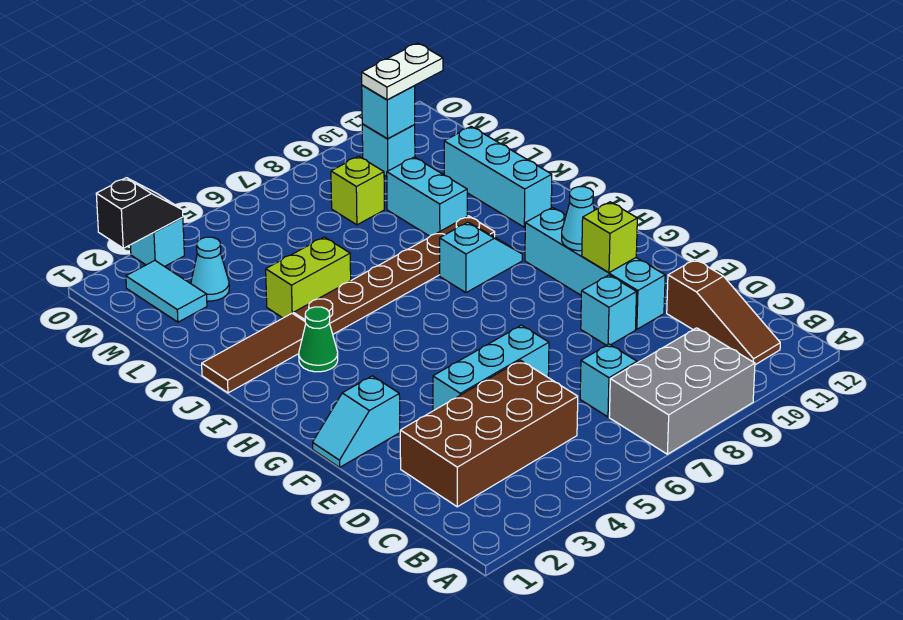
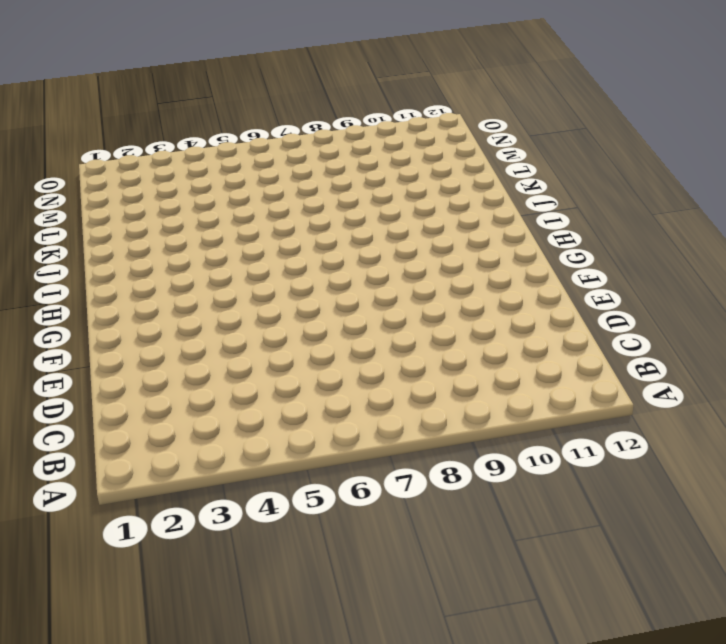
none -> grey 2x3 brick [609,328,755,454]
none -> brown 1x3 slope [667,260,780,365]
none -> brown 2x4 brick [400,360,578,507]

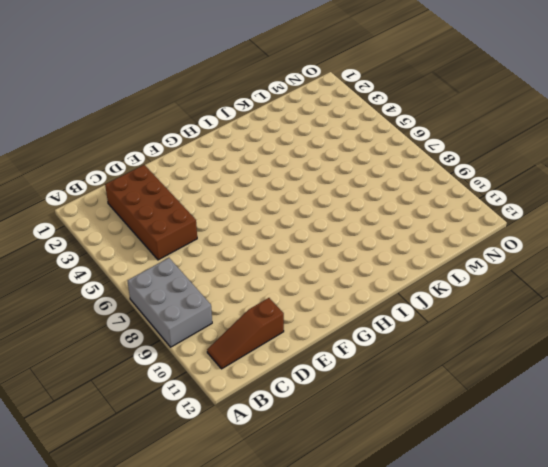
none -> cyan 1x1 brick [580,344,637,417]
none -> cyan 1x3 brick [433,325,549,411]
none -> cyan 1x1 brick [581,275,637,345]

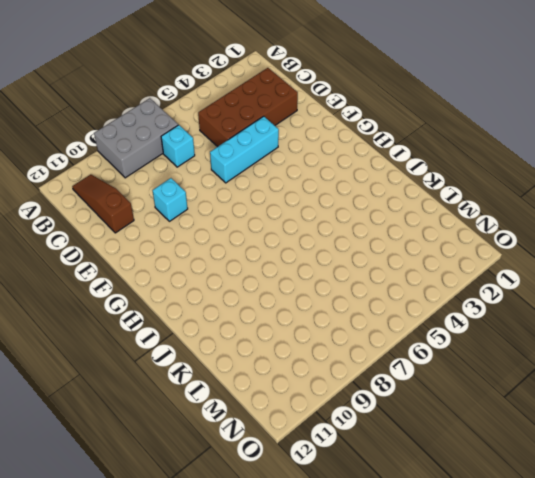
none -> cyan 1x4 brick [525,208,665,329]
none -> cyan 1x2 slope [313,376,400,467]
none -> green 1x1 cone [299,307,338,372]

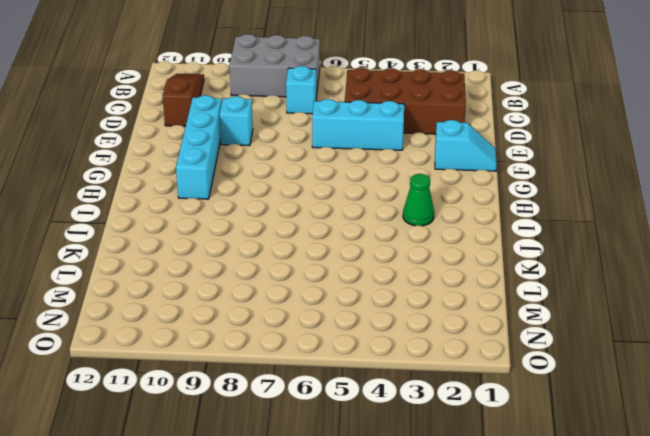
none -> cyan 1x2 slope [440,222,522,293]
none -> brown 1x3 tile [202,313,306,393]
none -> brown 1x6 plate [294,216,495,334]

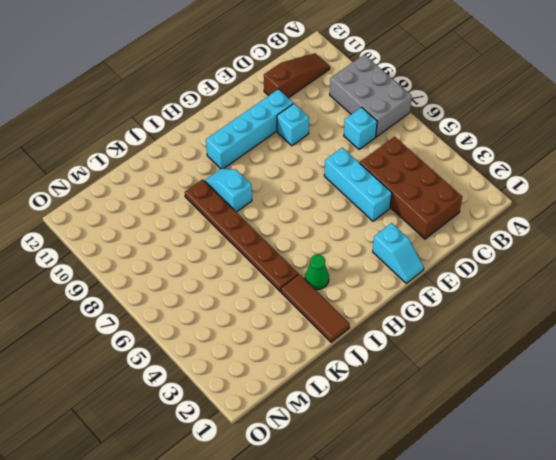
none -> cyan 1x3 brick [444,127,552,227]
none -> lime 1x2 brick [266,237,351,318]
none -> cyan 1x2 brick [387,157,467,236]

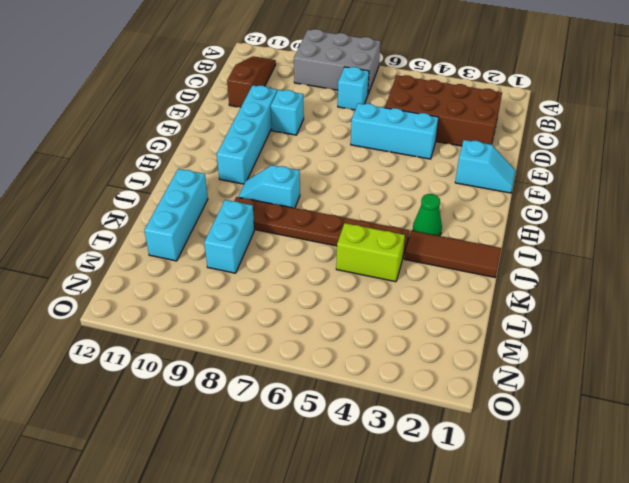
none -> cyan 1x2 tile [126,261,207,322]
none -> cyan 1x1 cone [191,237,229,301]
none -> lime 1x1 brick [331,156,384,225]

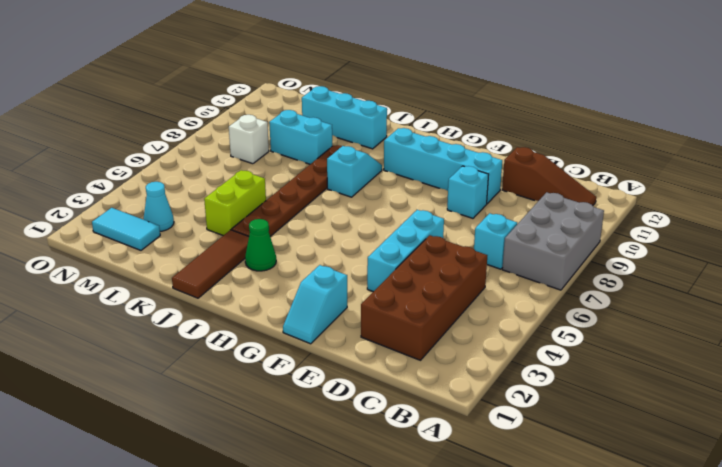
white 1x1 brick [229,115,269,164] -> lime 1x1 brick [331,156,384,225]
none -> cyan 1x1 brick [362,124,415,177]
none -> cyan 1x1 brick [130,217,184,267]
none -> lime 1x1 brick [582,202,637,273]

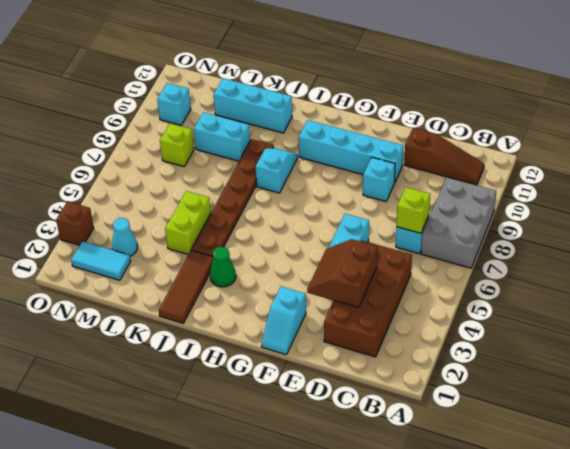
lime 1x1 brick [396,187,430,233] -> lime 1x1 brick moved to [582,202,637,273]
brown 2x2 slope [307,239,378,308] -> none
brown 1x1 brick [56,201,94,245] -> cyan 1x1 brick [130,217,184,267]
none -> cyan 1x1 cone [562,187,594,251]
none -> cyan 1x1 brick [362,85,415,139]
none -> black 1x2 slope [96,178,183,248]

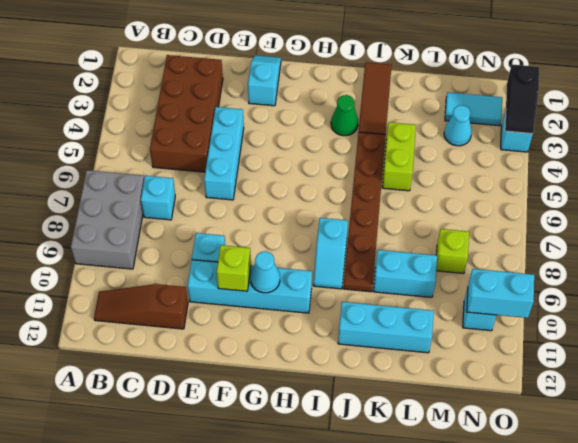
cyan 1x2 brick [467,269,534,318] -> cyan 1x1 brick [362,85,415,139]
none -> white 1x2 plate [362,43,443,100]

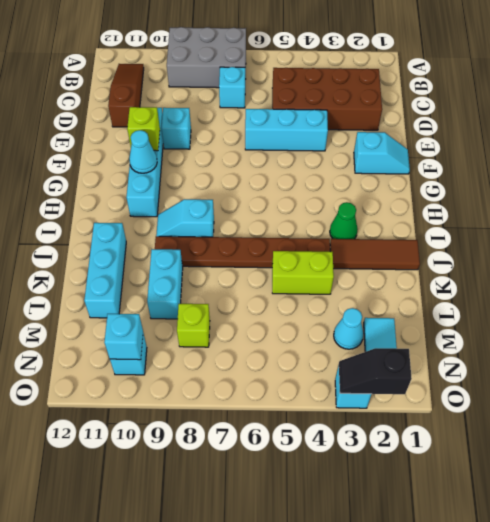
none -> white 1x2 plate [362,43,443,100]

